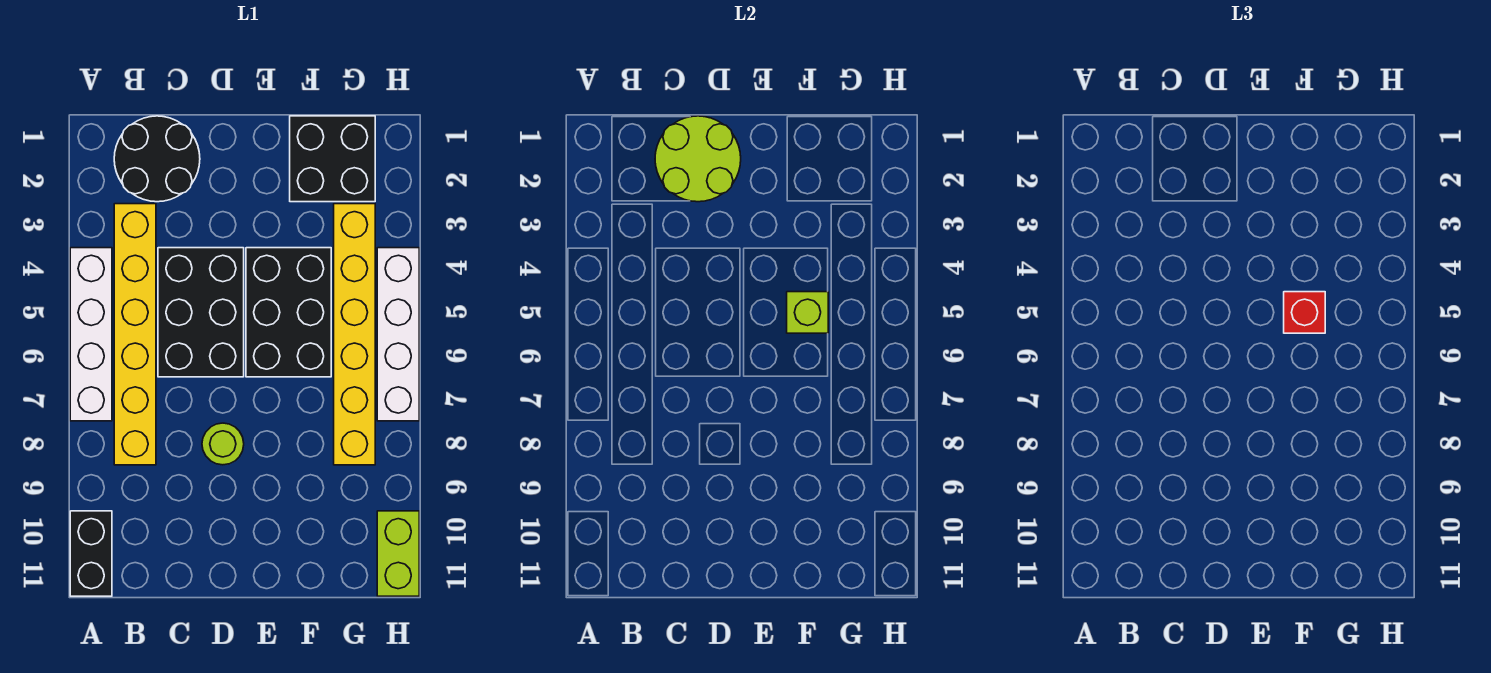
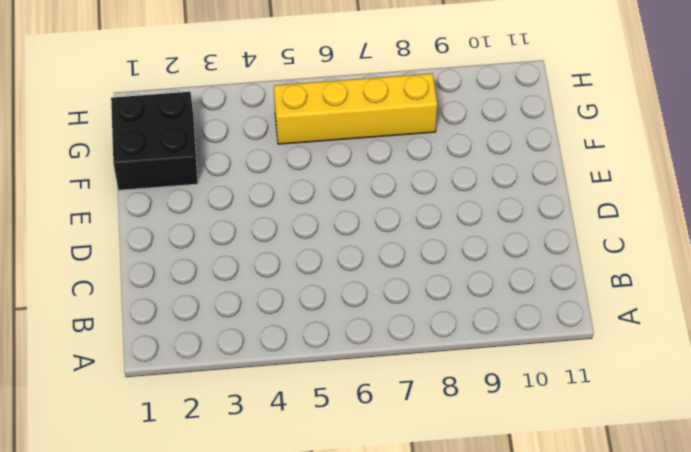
yellow 1x4 brick [274,73,437,144] -> yellow 1x6 brick [334,204,375,465]
none -> white 1x4 brick [70,248,112,421]
none -> black 1x2 brick [70,511,112,596]
none -> black 2x2 round brick [114,116,200,202]

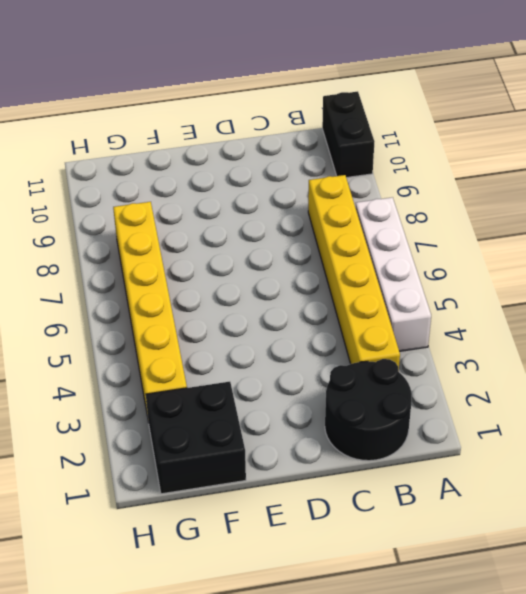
none -> black 2x3 brick [158,248,244,377]
none -> lime 1x1 round brick [202,423,244,465]
none -> black 2x3 brick [246,248,331,377]

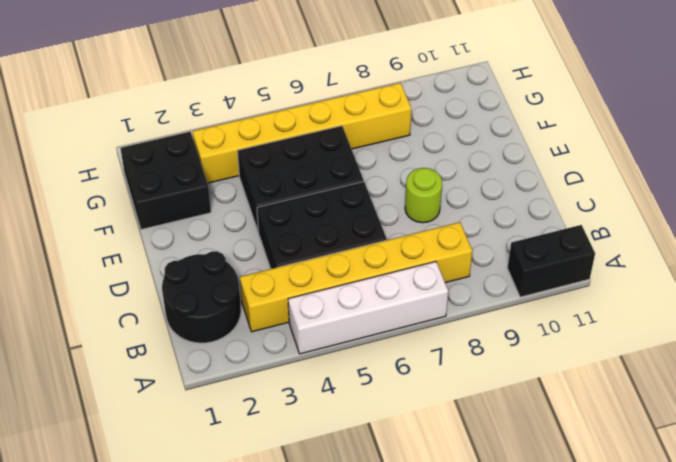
none -> white 1x4 brick [377,248,419,421]
none -> lime 1x2 brick [377,511,419,596]
none -> lime 2x2 round brick [655,116,741,202]

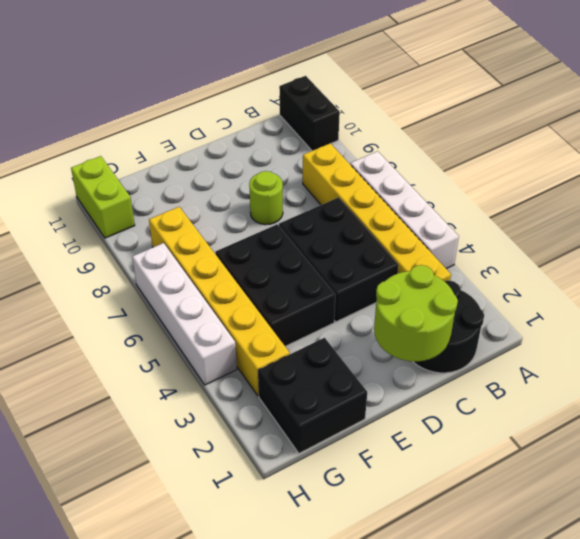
none -> lime 1x1 brick [787,292,828,333]
none -> red 1x1 brick [1284,292,1325,333]

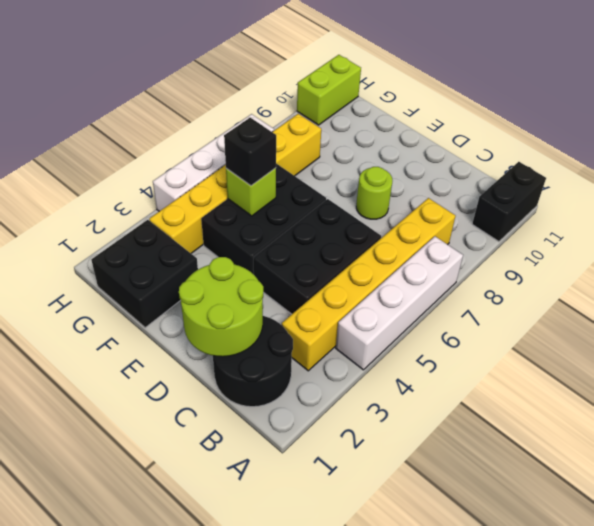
black 1x1 brick [224,117,276,186] -> red 1x1 brick [1284,292,1325,333]

